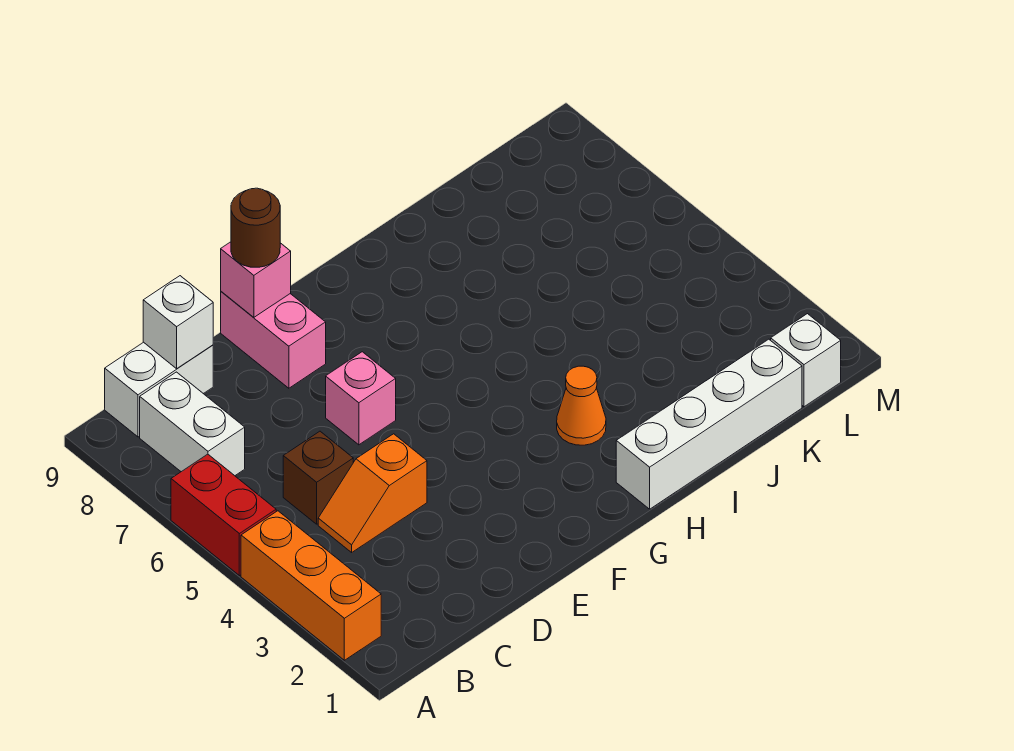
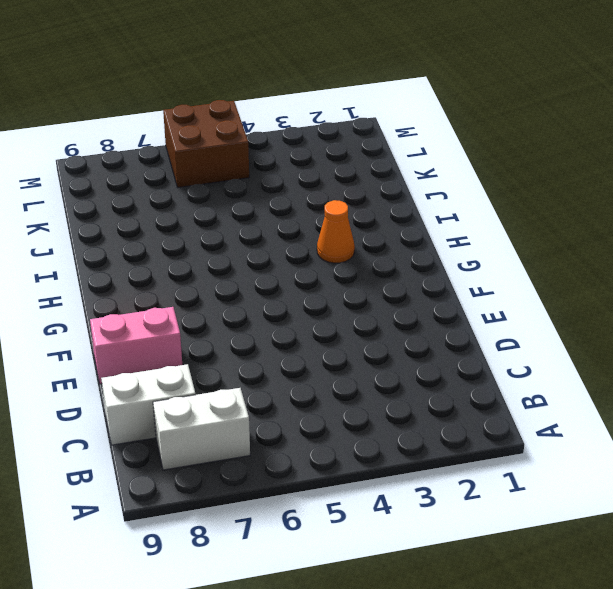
white 1x2 brick [101,364,196,445] -> white 1x2 brick turned to [105,342,213,437]
brown 2x2 brick [163,100,249,187] -> none
none -> orange 1x3 brick [241,511,381,660]
none -> red 1x2 brick [171,454,276,576]
none -> orange 1x2 slope [318,434,427,552]

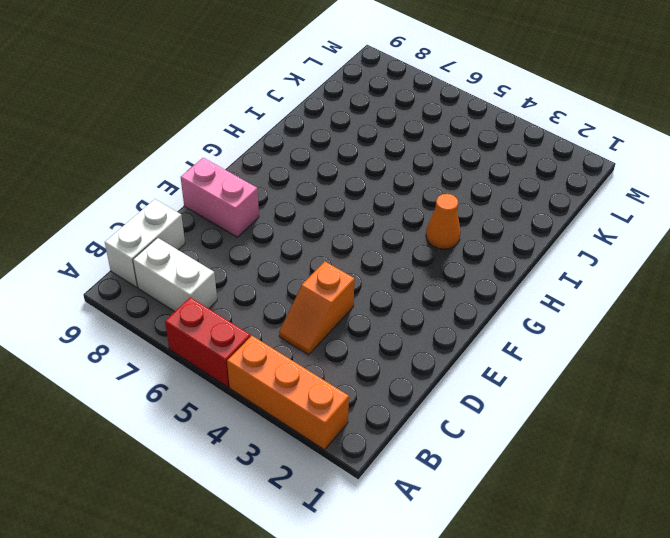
none -> brown 1x1 brick [283,431,353,524]
none -> pink 1x1 brick [326,352,396,445]
none -> white 1x4 brick [616,339,802,509]

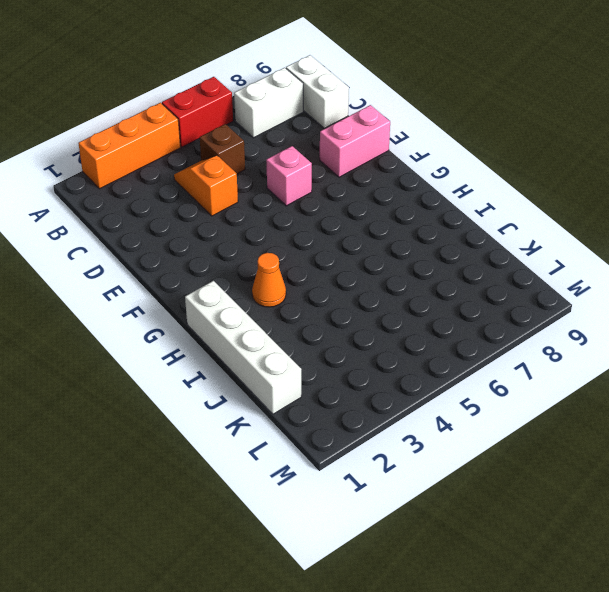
none -> white 1x1 brick [771,314,841,407]
none -> white 1x1 brick [143,276,213,369]
none -> pink 1x1 brick [221,242,291,317]

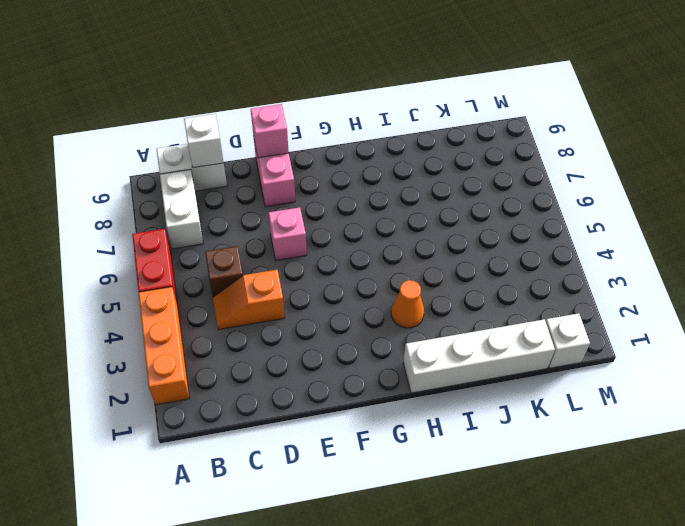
none -> brown 1x1 round brick [231,188,280,267]

